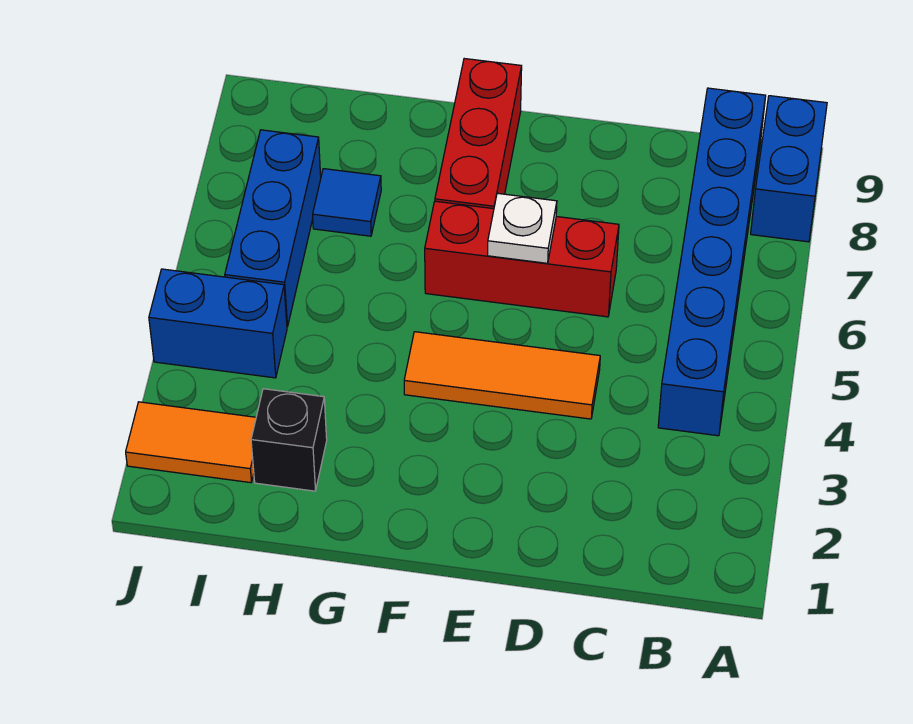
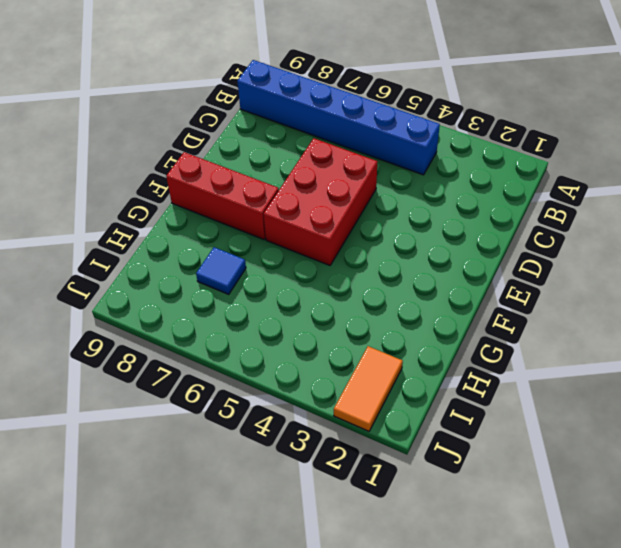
red 2x3 brick [264,138,377,265] -> red 1x3 brick [425,201,619,317]
none -> blue 1x2 brick [751,96,827,242]
none -> orange 1x3 tile [404,332,600,419]

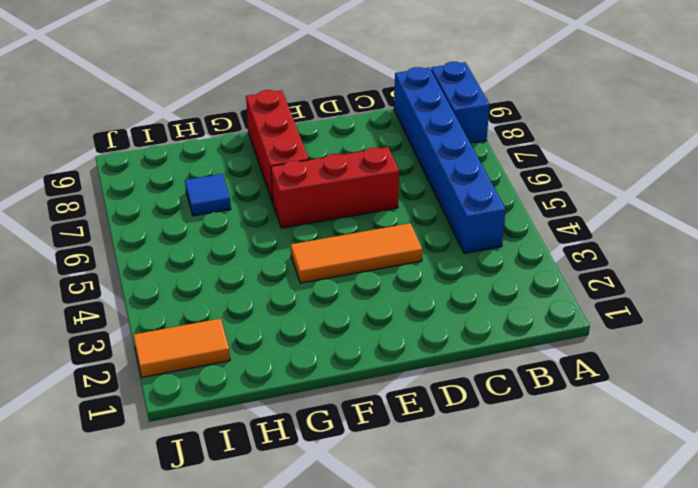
none -> black 1x1 brick [251,389,327,491]
none -> blue 1x2 brick [149,269,287,378]

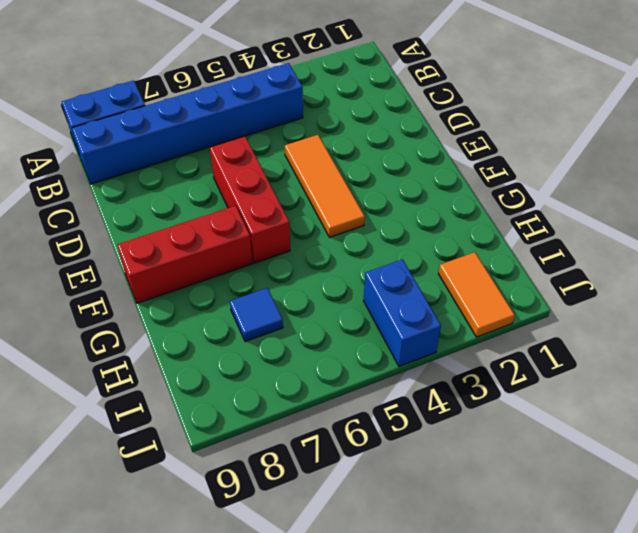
none -> black 1x1 brick [251,389,327,491]
none -> blue 1x3 brick [225,130,321,327]

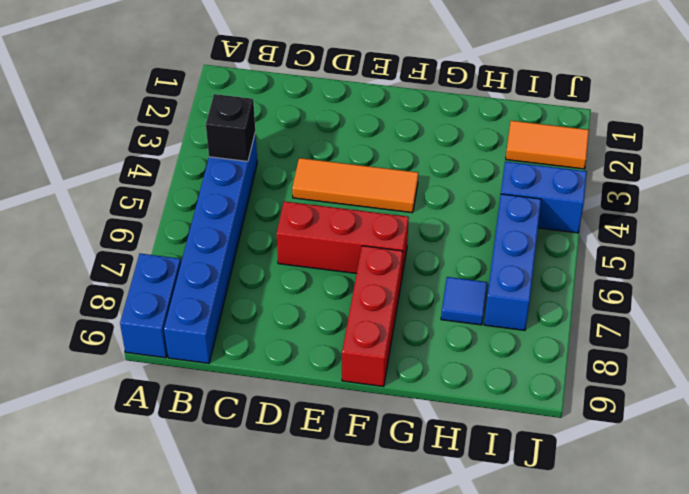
black 1x1 brick [206,94,255,161] -> black 1x1 brick moved to [251,389,327,491]
none -> white 1x1 plate [488,193,557,263]

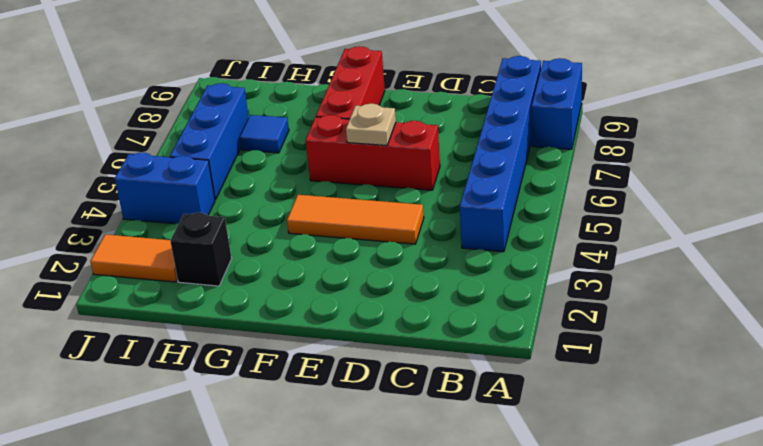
tan 1x1 plate [346,104,396,145] -> white 1x1 plate [488,193,557,263]

